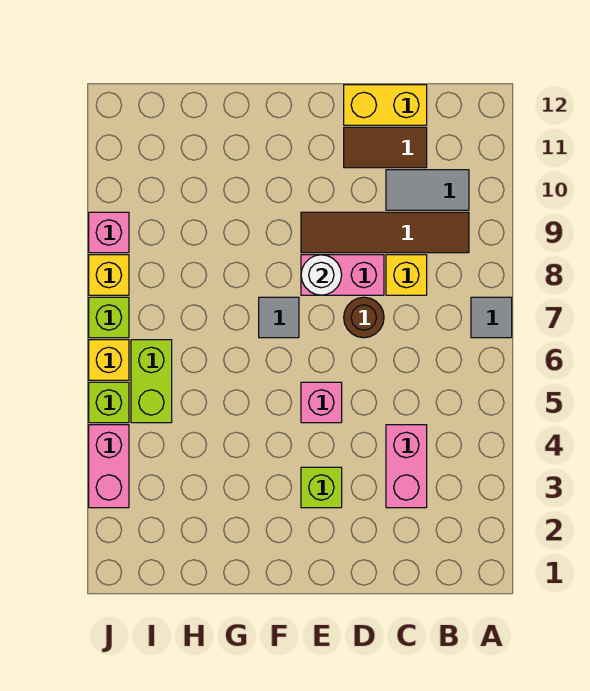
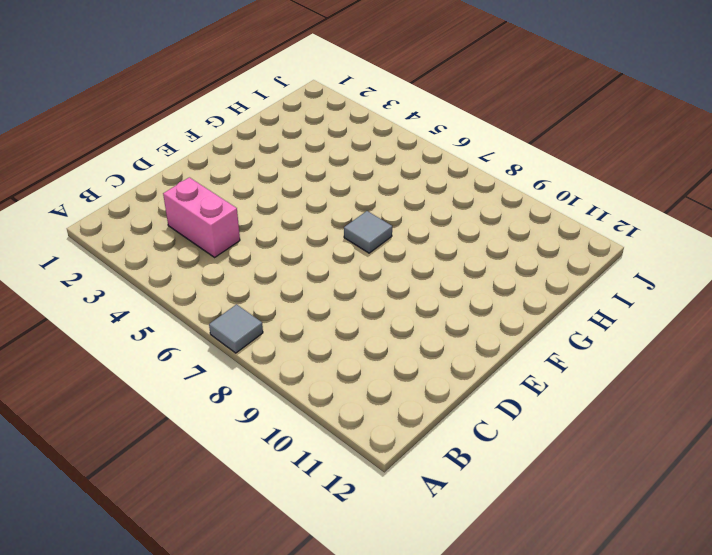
none -> brown 1x4 tile [301,212,469,253]
none -> grey 1x2 tile [386,170,469,210]
none -> yellow 1x1 brick [386,255,427,295]

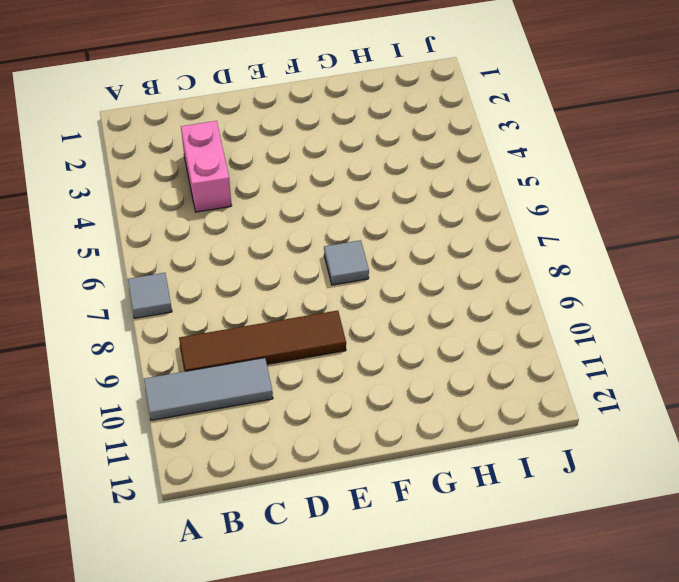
grey 1x3 tile [144,358,273,420] -> grey 1x2 tile [386,170,469,210]
none -> yellow 1x1 brick [386,255,427,295]
none -> brown 1x2 tile [344,127,427,168]
none -> yellow 1x2 brick [344,85,427,125]

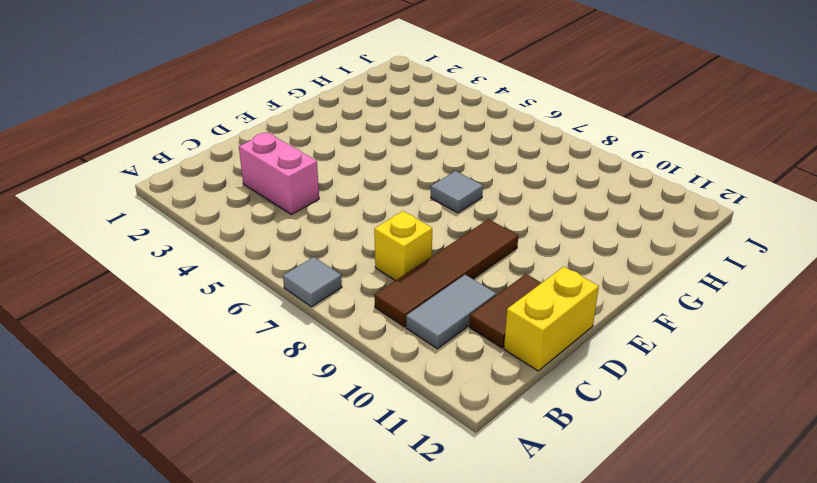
none -> brown 1x1 round brick [344,297,384,338]
none -> pink 1x2 brick [301,255,384,295]
none -> lime 1x1 brick [301,467,342,508]

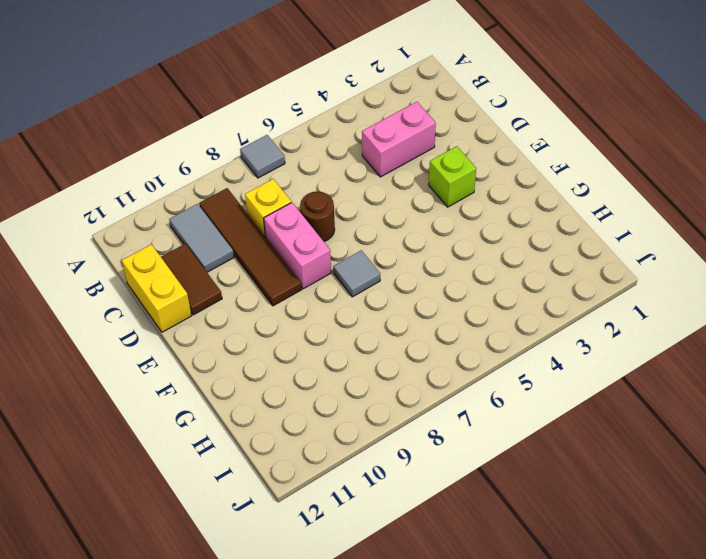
none -> pink 1x1 brick [301,382,342,423]
none -> lime 1x2 brick [131,340,172,423]
none -> pink 1x2 brick [89,425,129,508]

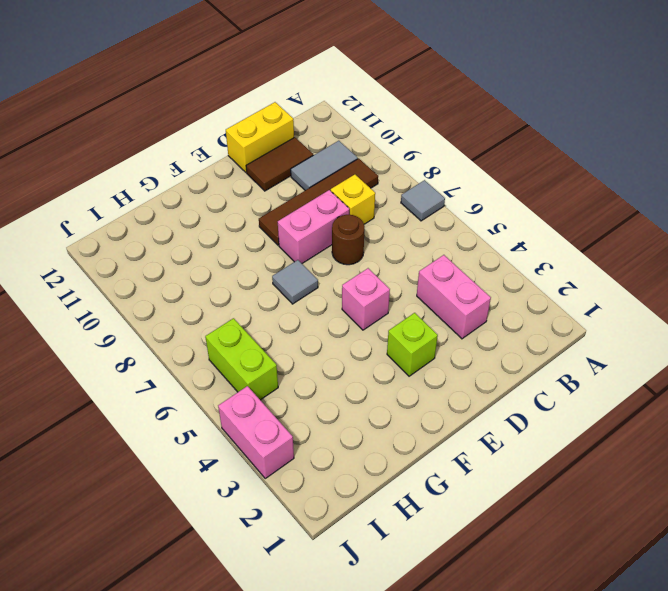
none -> lime 1x1 brick [89,382,129,423]
none -> yellow 1x1 brick [89,340,129,380]
none -> lime 1x1 brick [89,297,129,338]

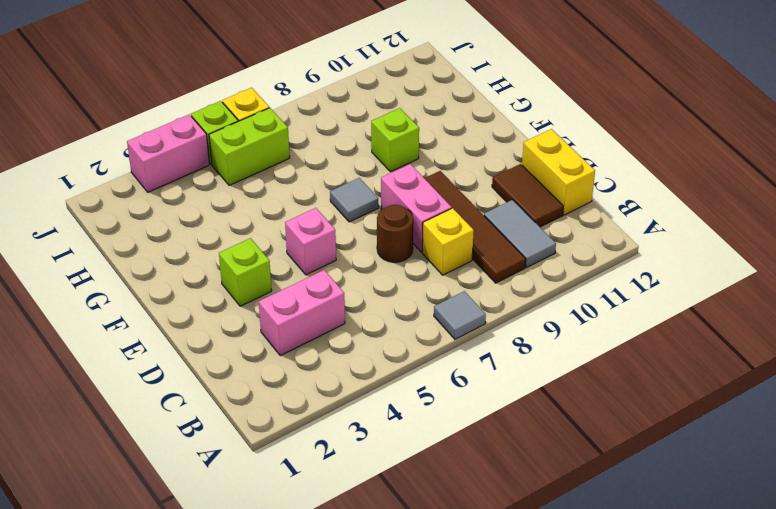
lime 1x1 brick [371,108,419,172] -> lime 1x1 brick moved to [89,297,129,338]
none -> yellow 1x1 brick [89,255,129,295]
none -> pink 1x1 brick [89,212,129,253]
none -> white 1x1 round brick [301,255,342,295]

